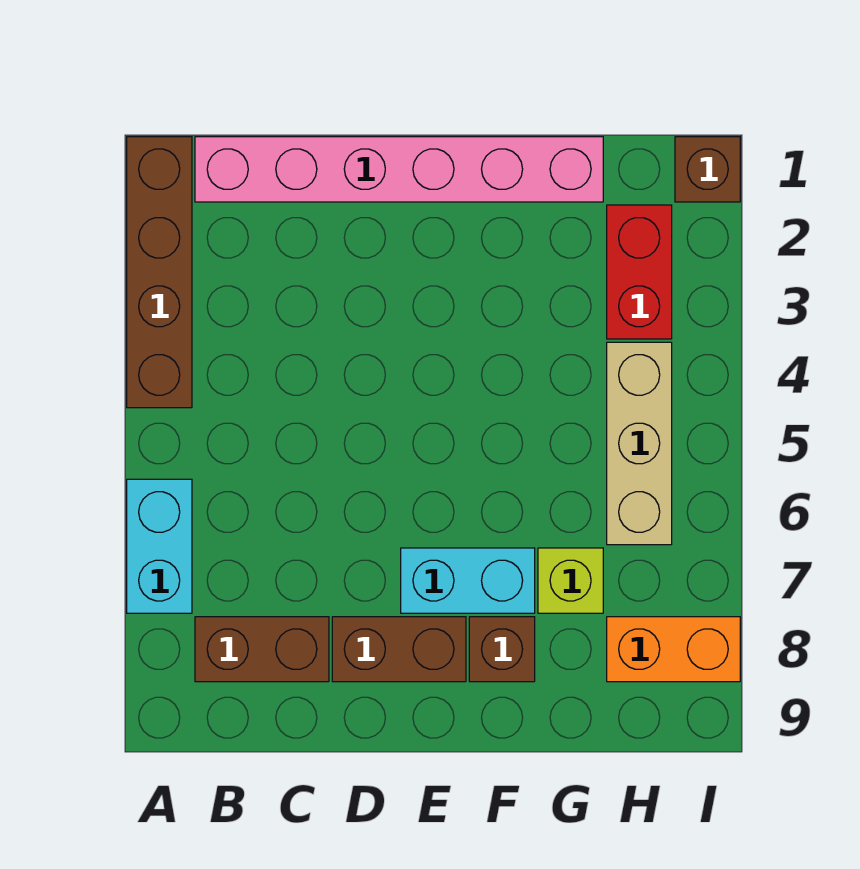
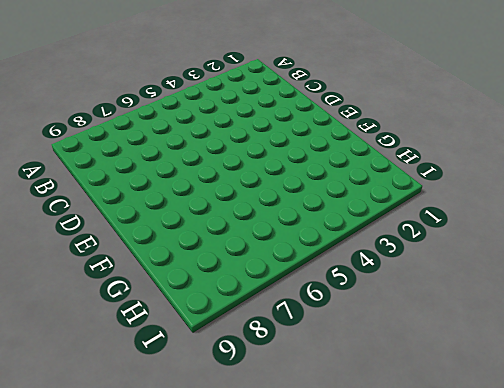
none -> brown 1x4 brick [127,137,192,408]
none -> cyan 1x2 brick [127,479,192,613]
none -> pink 1x6 brick [195,137,603,202]

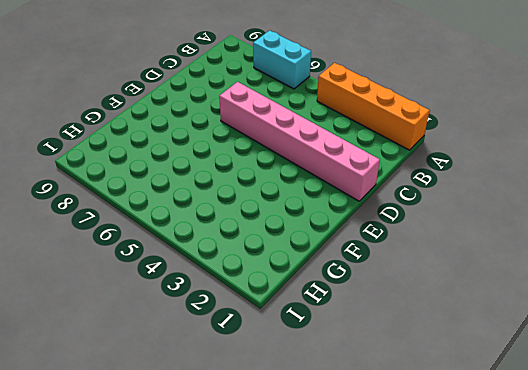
orange 1x4 brick [317,63,430,150] -> brown 1x4 brick [127,137,192,408]
pink 1x6 brick [219,82,380,201] -> pink 1x6 brick turned to [195,137,603,202]
none -> brown 1x2 brick [195,617,329,682]
none -> brown 1x2 brick [332,617,466,682]
none -> cyan 1x2 brick [401,548,535,613]

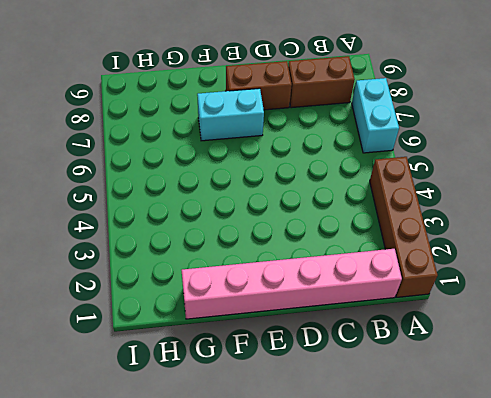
none -> brown 1x1 brick [469,617,535,682]
none -> lime 1x1 brick [538,548,603,613]
none -> red 1x2 brick [607,205,672,339]

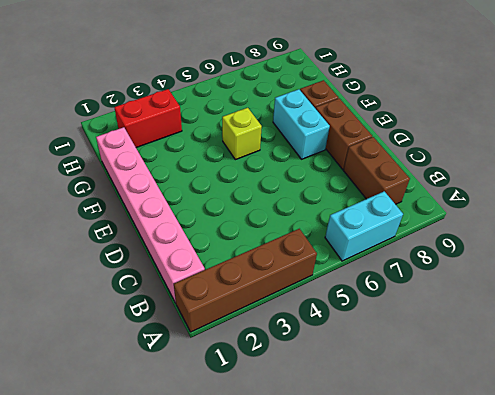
lime 1x1 brick [222,108,262,160] -> lime 1x1 brick moved to [538,548,603,613]
none -> tan 1x3 brick [607,342,672,545]
none -> orange 1x2 brick [607,617,740,682]
none -> brown 1x1 brick [675,137,740,202]

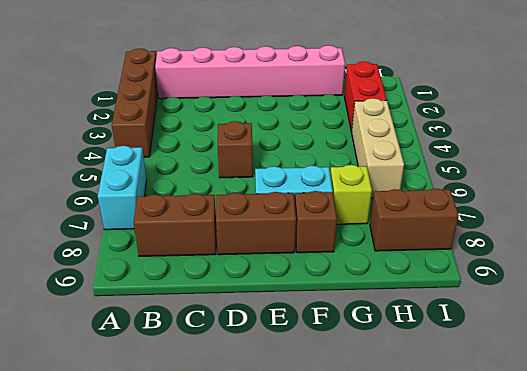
brown 1x1 brick [218,121,253,178] -> brown 1x1 brick moved to [675,137,740,202]
brown 1x2 brick [370,188,459,251] -> orange 1x2 brick [607,617,740,682]

